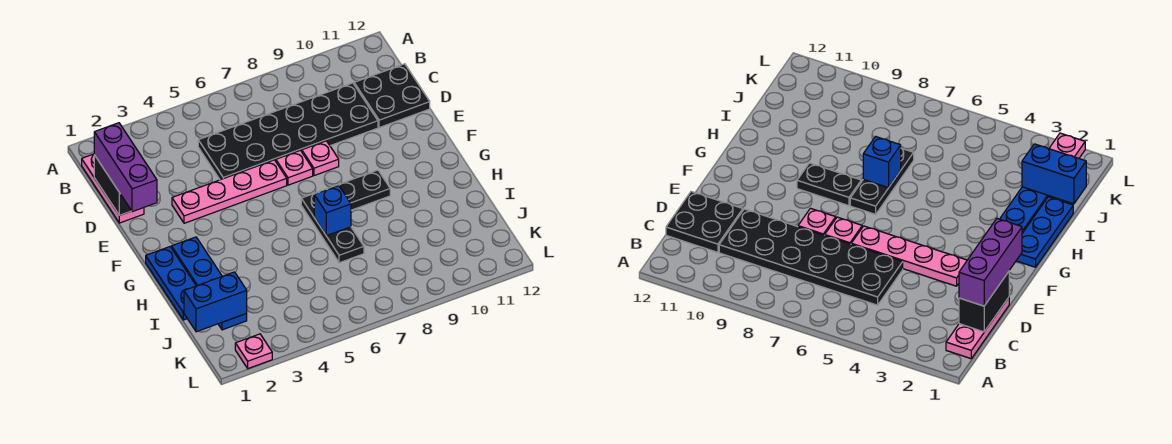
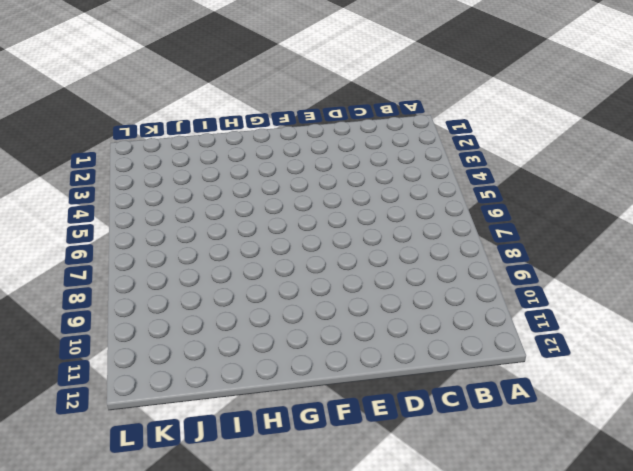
none -> pink 1x3 plate [82,154,144,223]
none -> black 2x6 plate [198,83,378,180]
none -> black 2x2 plate [354,64,430,128]

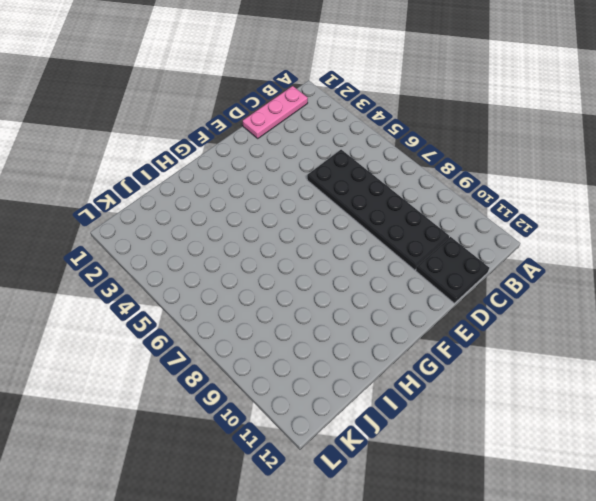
none -> pink 1x4 plate [172,160,287,223]
none -> pink 1x1 plate [276,150,313,185]
none -> pink 1x1 plate [302,141,339,176]

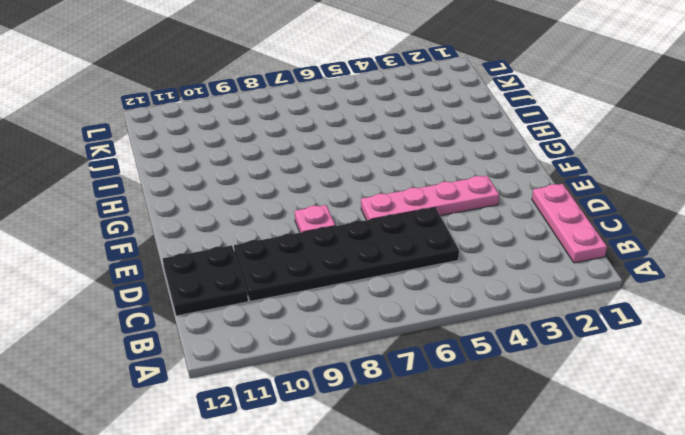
none -> pink 1x1 plate [276,150,313,185]
none -> blue 1x3 plate [146,247,196,320]
none -> blue 1x4 plate [172,237,247,330]

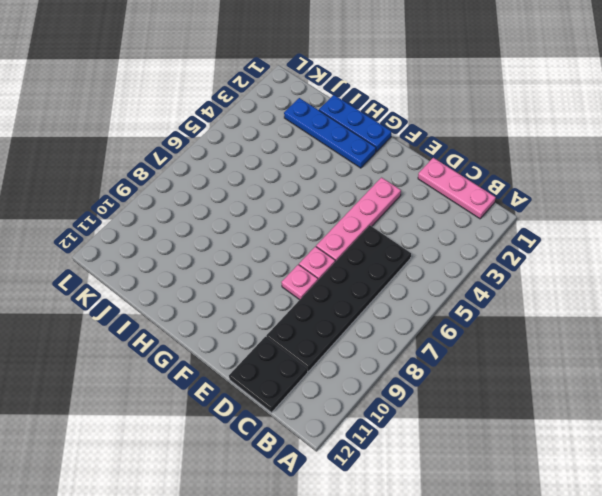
none -> black 1x3 plate [301,189,364,263]
none -> black 1x2 plate [328,170,390,210]
none -> pink 1x1 plate [235,334,272,369]

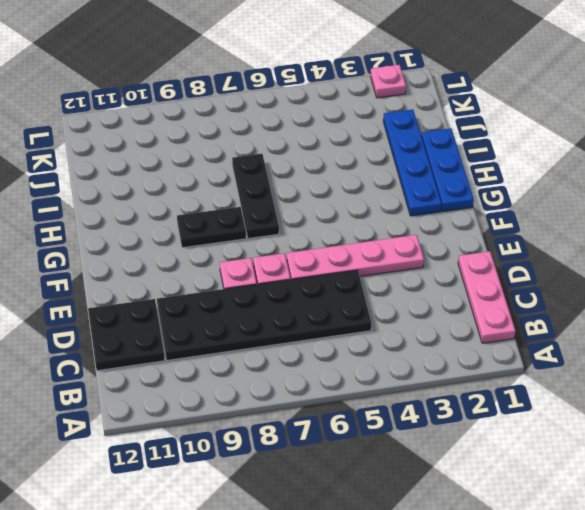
none -> black 1x2 brick [94,155,131,215]
none -> blue 1x1 brick [314,186,351,236]
none -> blue 1x2 brick [184,272,247,332]

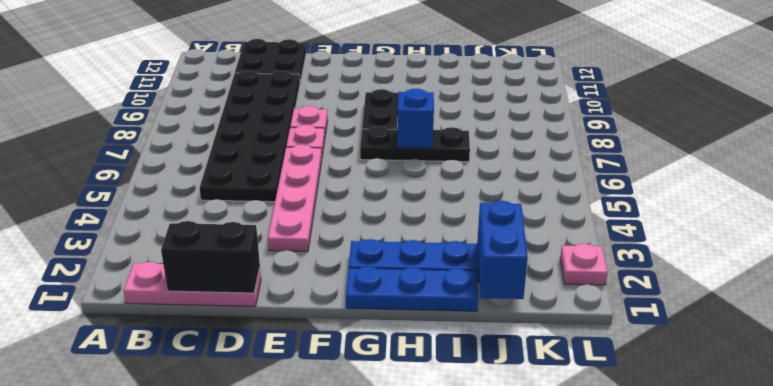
none -> purple 1x3 brick [94,123,157,212]

